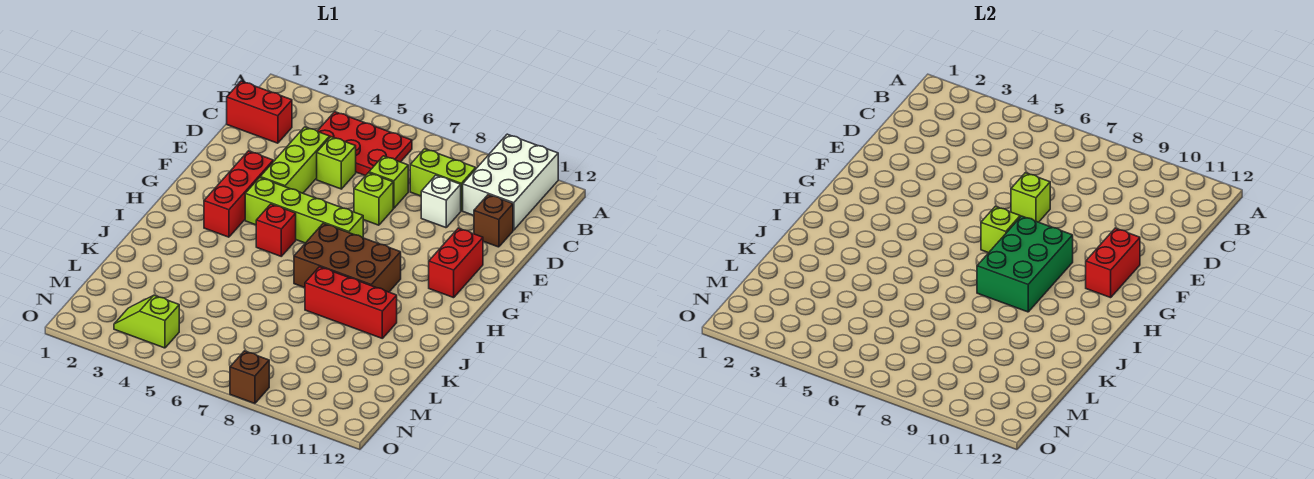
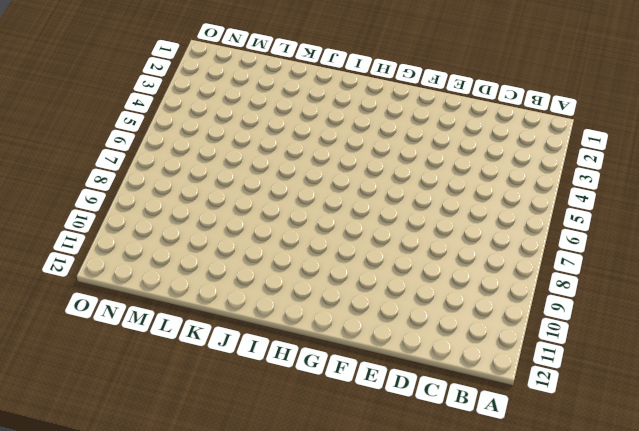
none -> white 2x3 brick [463,134,558,230]
none -> red 2x3 plate [318,112,412,176]
none -> red 1x2 brick [227,81,292,143]

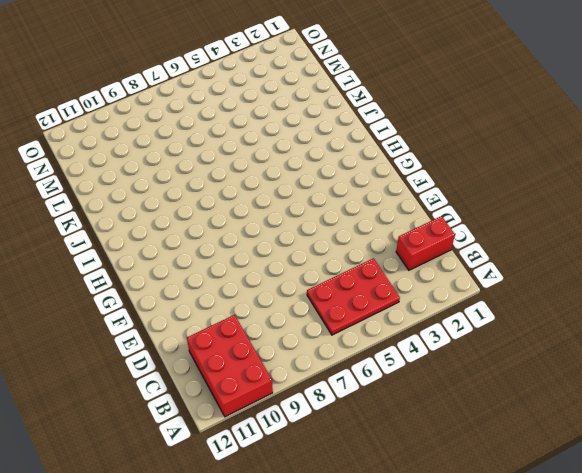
red 2x3 brick [187,315,273,417] -> white 2x3 brick [463,134,558,230]
none -> lime 1x2 brick [410,149,476,211]
none -> lime 1x3 brick [260,127,330,193]
none -> lime 1x1 brick [317,137,356,189]

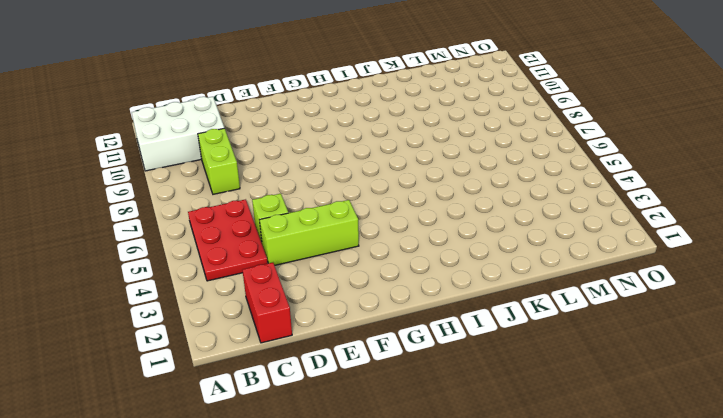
none -> lime 1x1 brick [369,156,408,208]
none -> white 1x1 brick [421,175,461,228]
none -> brown 1x1 brick [474,195,513,247]

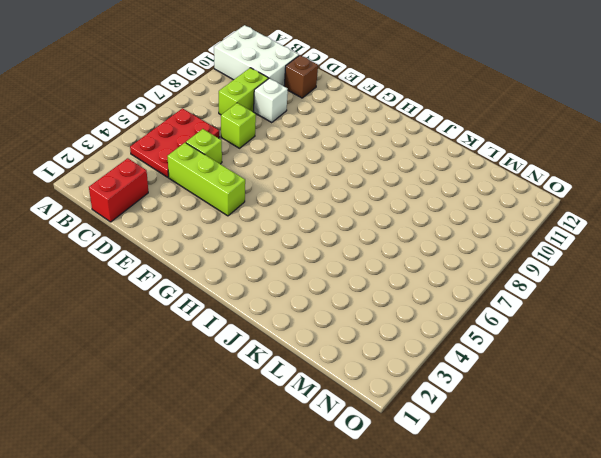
none -> lime 1x1 brick [354,173,393,225]
none -> red 1x3 brick [204,151,273,237]
none -> red 1x2 brick [429,228,483,298]

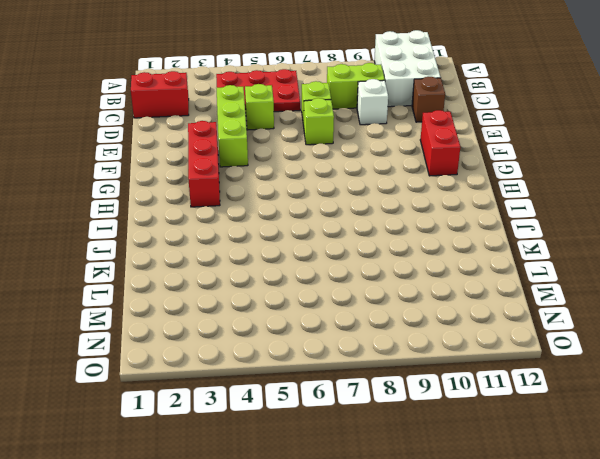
none -> lime 1x4 brick [245,178,363,243]
none -> red 1x1 brick [256,204,296,256]
none -> brown 2x3 brick [294,223,401,292]

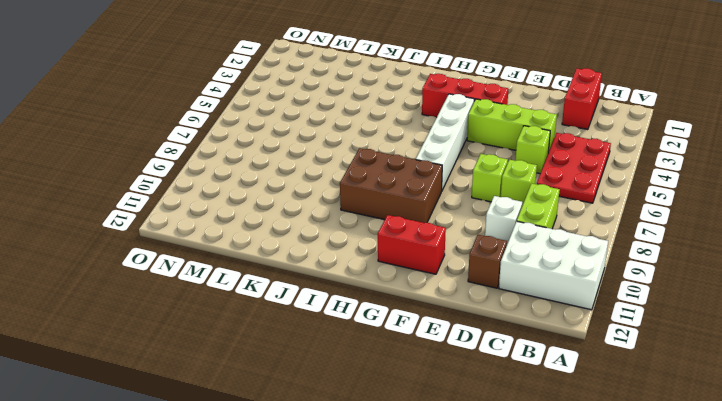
white 1x4 brick [416,94,474,190] -> lime 1x4 brick [245,178,363,243]
brown 2x3 brick [340,148,442,223] -> brown 2x3 brick turned to [294,223,401,292]
none -> red 1x1 brick [256,204,296,256]
none -> red 1x3 brick [305,267,397,338]
none -> lime 1x2 slope [114,295,179,348]

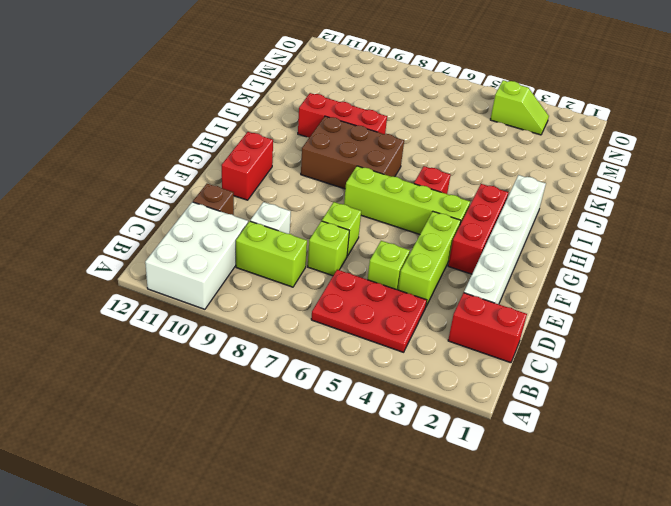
white 1x6 brick [464,175,546,304] -> none
none -> brown 1x1 brick [230,351,269,404]
none -> lime 1x1 brick [1011,173,1050,222]
none -> red 1x2 brick [1086,228,1140,298]

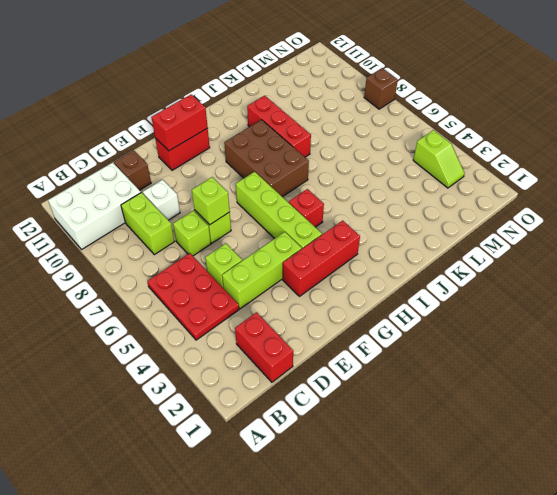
none -> lime 1x1 brick [981,206,1020,253]
none -> green 2x3 brick [977,216,1073,312]

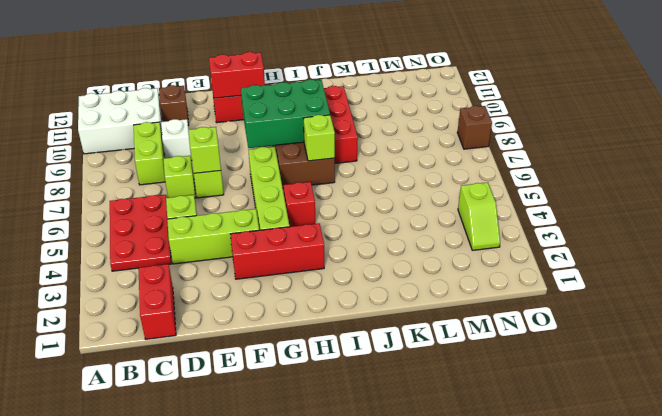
lime 1x1 brick [303,115,335,161] -> lime 1x1 brick moved to [981,206,1020,253]

